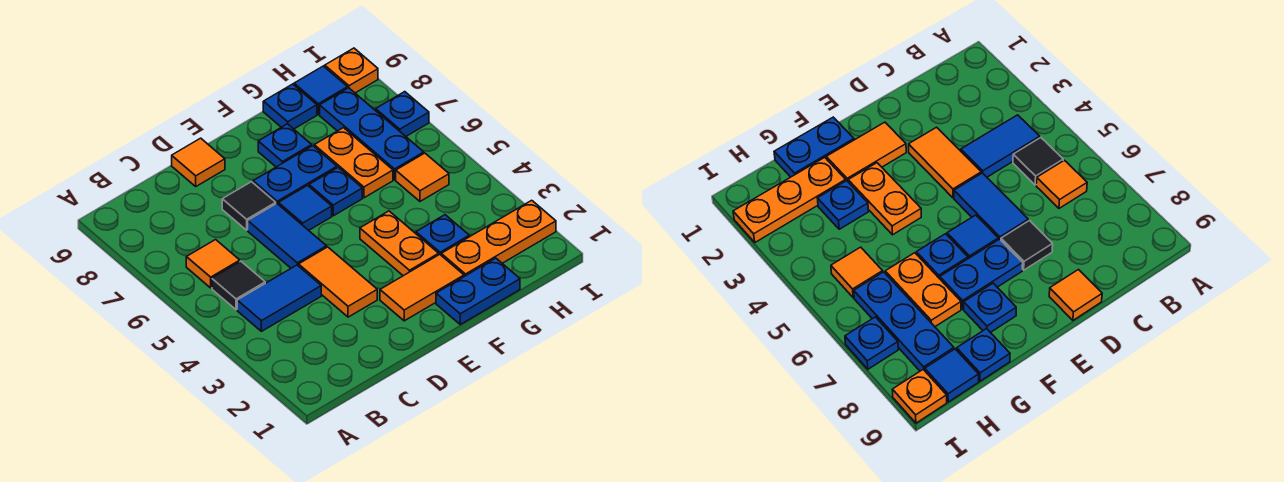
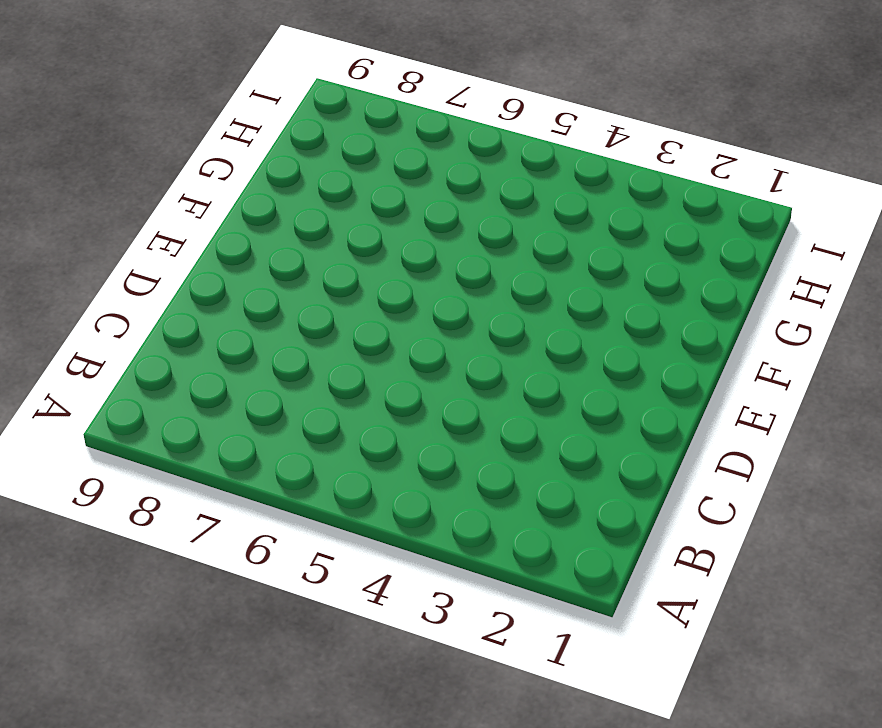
none -> blue 1x2 tile [237,265,321,331]
none -> black 1x1 tile [212,261,265,310]
none -> orange 1x1 tile [186,240,240,288]

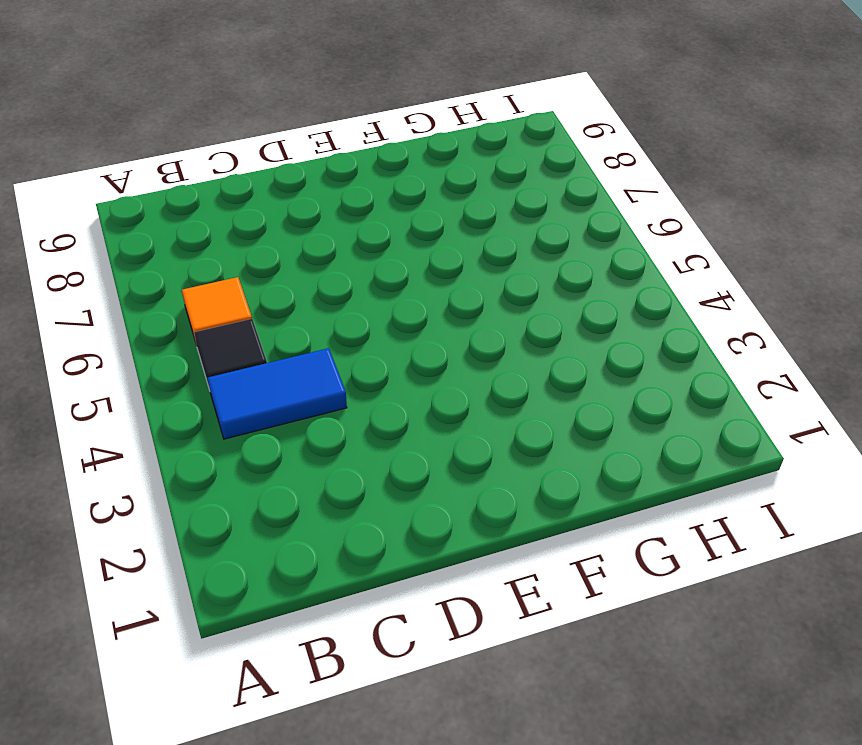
none -> orange 1x2 tile [299,247,377,317]
none -> blue 1x2 tile [248,204,327,268]
none -> black 1x1 tile [222,182,276,230]

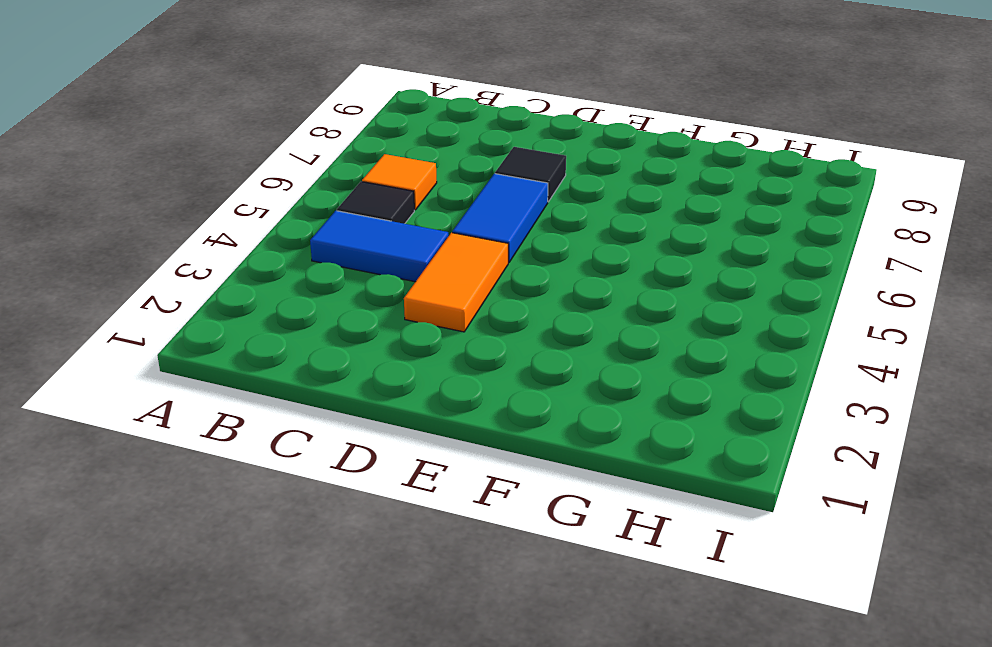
none -> orange 1x1 tile [172,138,225,186]
none -> orange 1x2 tile [380,255,464,321]
none -> blue 1x1 tile [278,186,332,230]

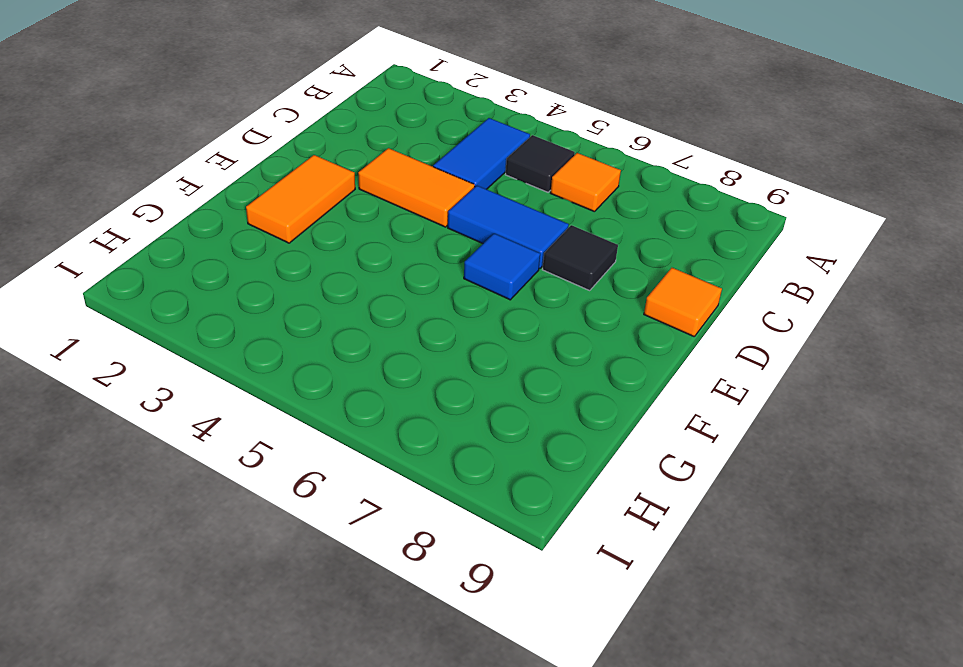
none -> blue 1x2 plate [253,146,337,204]
none -> blue 1x2 plate [436,258,520,324]
none -> orange 1x2 plate [360,211,439,276]

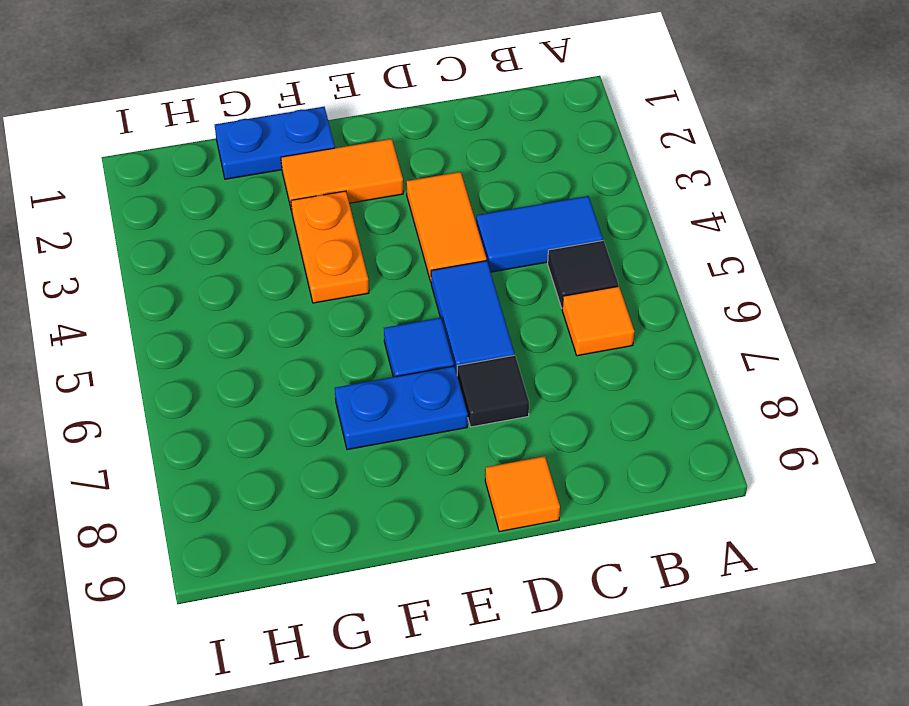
none -> blue 1x1 plate [309,168,362,216]
none -> blue 1x1 plate [258,124,312,167]
none -> orange 1x3 plate [441,200,556,276]

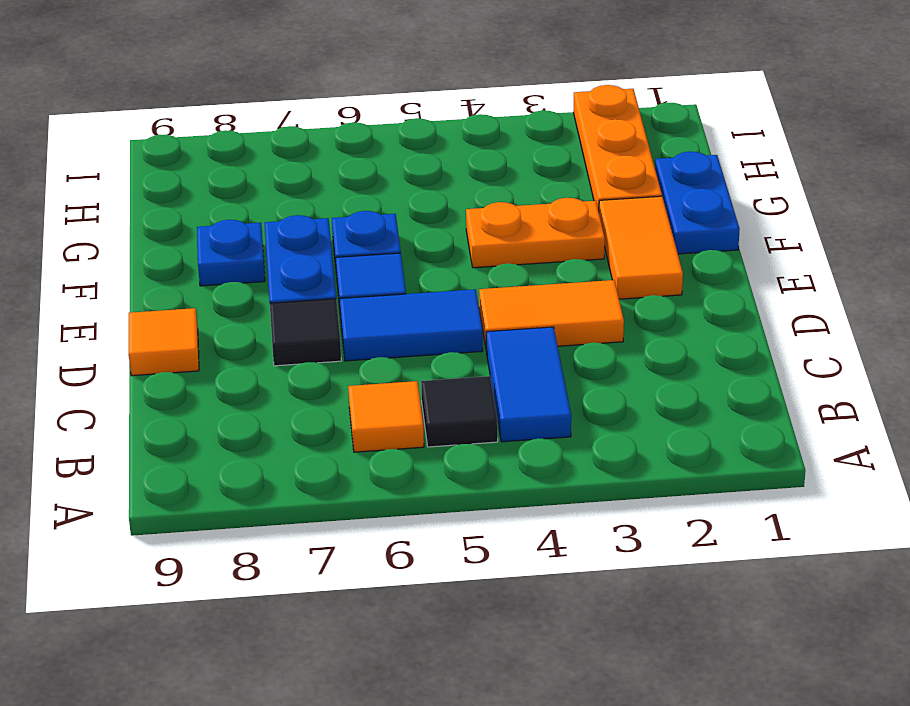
none -> blue 1x1 plate [416,215,469,255]
none -> orange 1x2 plate [314,128,393,198]
none -> blue 1x1 plate [263,84,317,129]

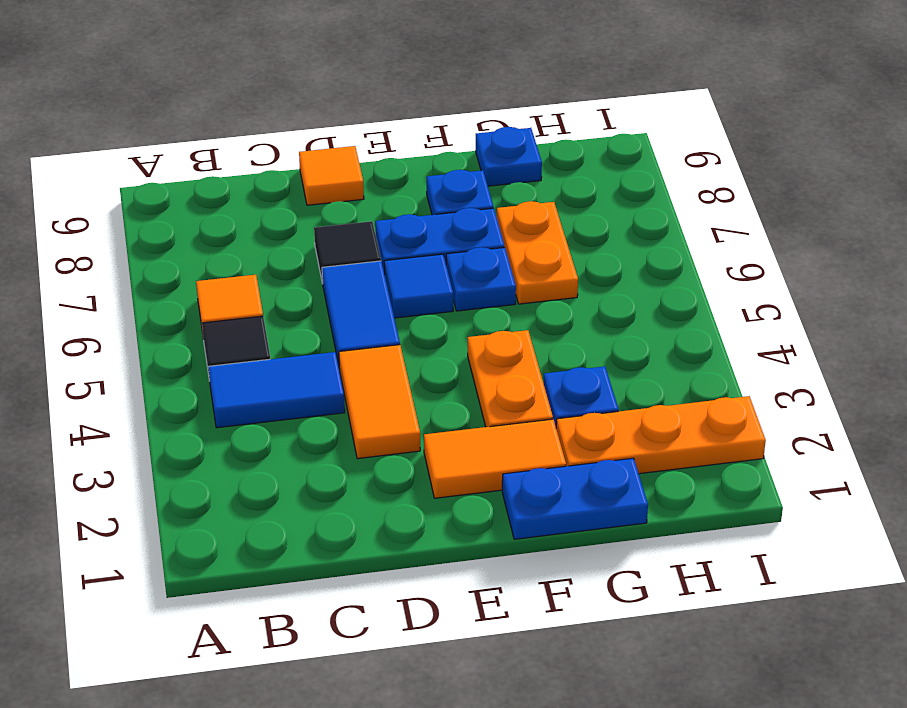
none -> orange 1x1 tile [396,153,449,201]
none -> blue 1x3 plate [320,88,424,180]
none -> blue 1x1 tile [294,66,348,114]

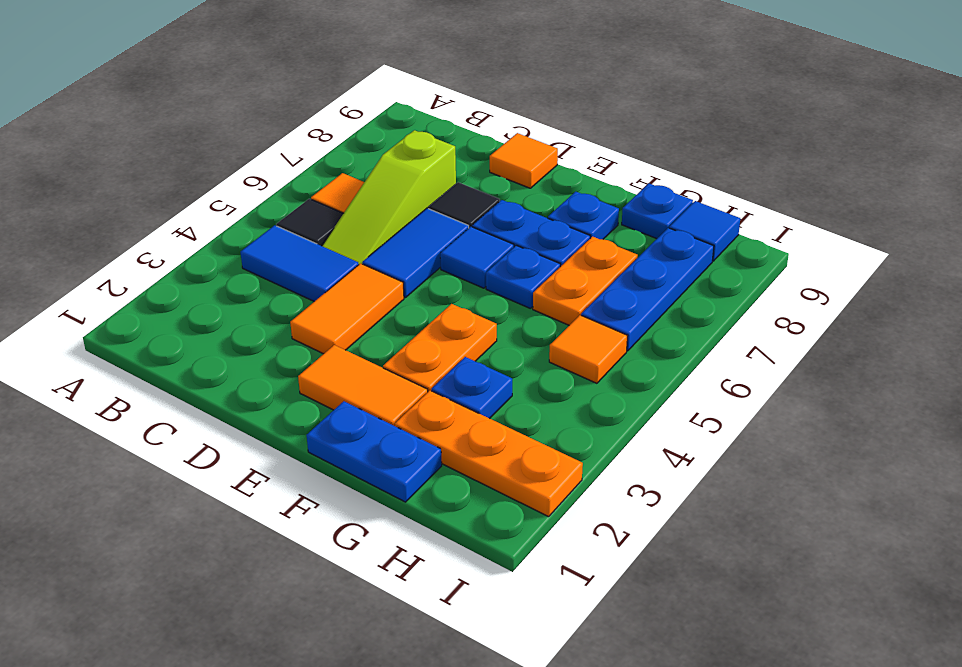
lime 1x3 slope [322,130,456,264] -> none
none -> blue 1x1 plate [376,92,429,136]
none -> orange 1x1 plate [325,48,378,93]

